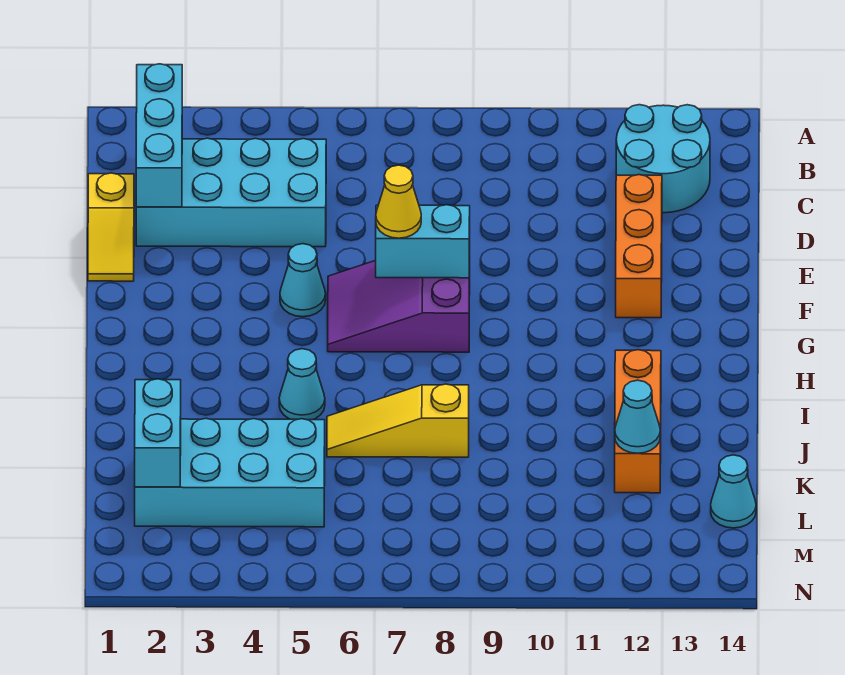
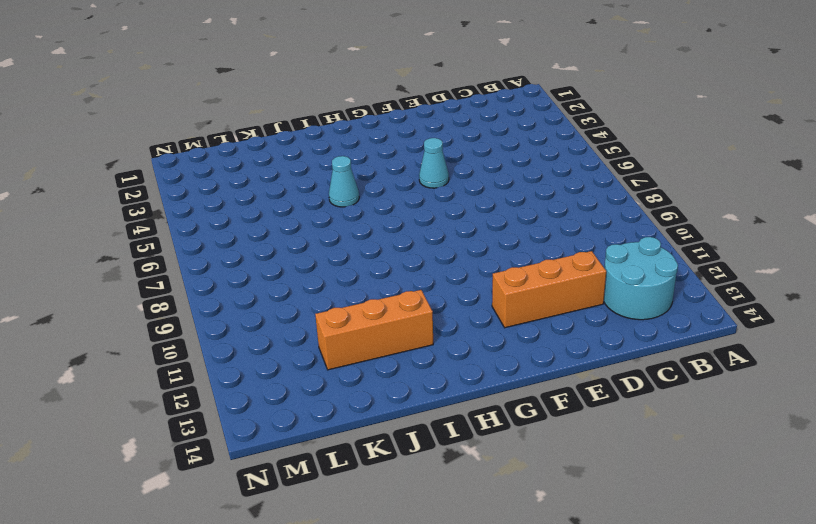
none -> cyan 2x4 brick [136,138,326,247]
none -> yellow 1x2 slope [88,173,134,281]
none -> purple 2x3 slope [328,256,470,352]

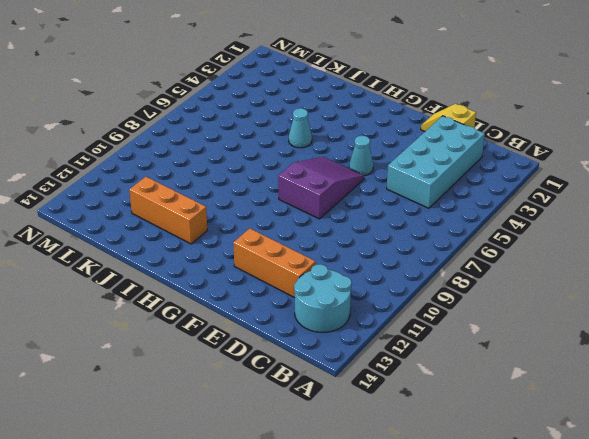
none -> yellow 1x3 slope [327,384,469,457]
none -> cyan 2x4 brick [135,418,325,527]
none -> cyan 1x1 cone [711,455,756,528]

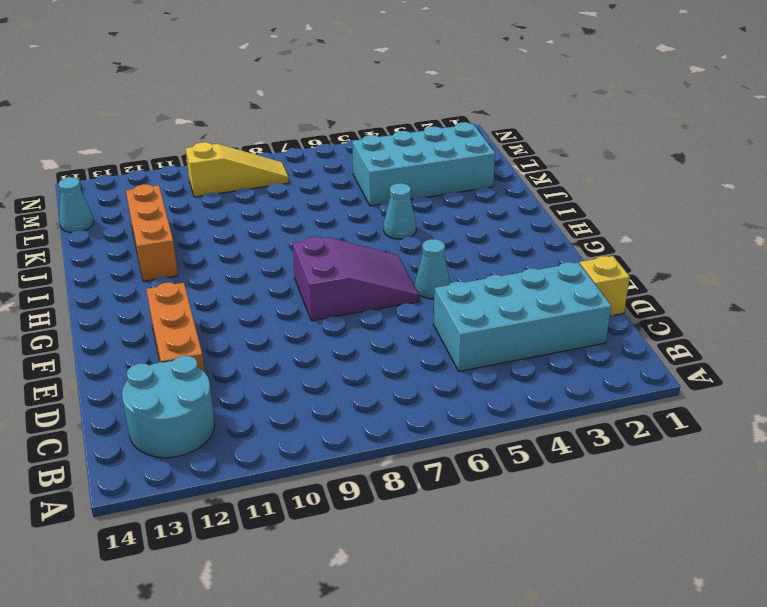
yellow 1x3 slope [185,142,289,197] -> yellow 1x3 slope moved to [327,384,469,457]
none -> cyan 1x3 brick [136,64,182,207]
none -> cyan 1x2 brick [376,205,470,278]
none -> cyan 1x2 brick [135,379,181,487]

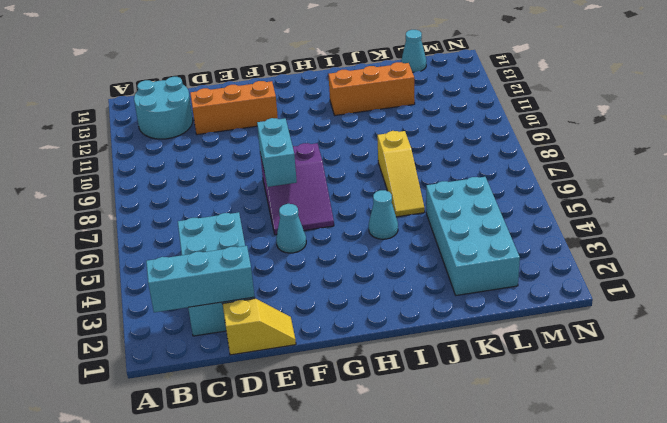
none -> cyan 1x2 brick [135,379,181,487]
none -> cyan 1x1 cone [615,380,660,453]
none -> yellow 1x1 cone [376,165,421,238]

